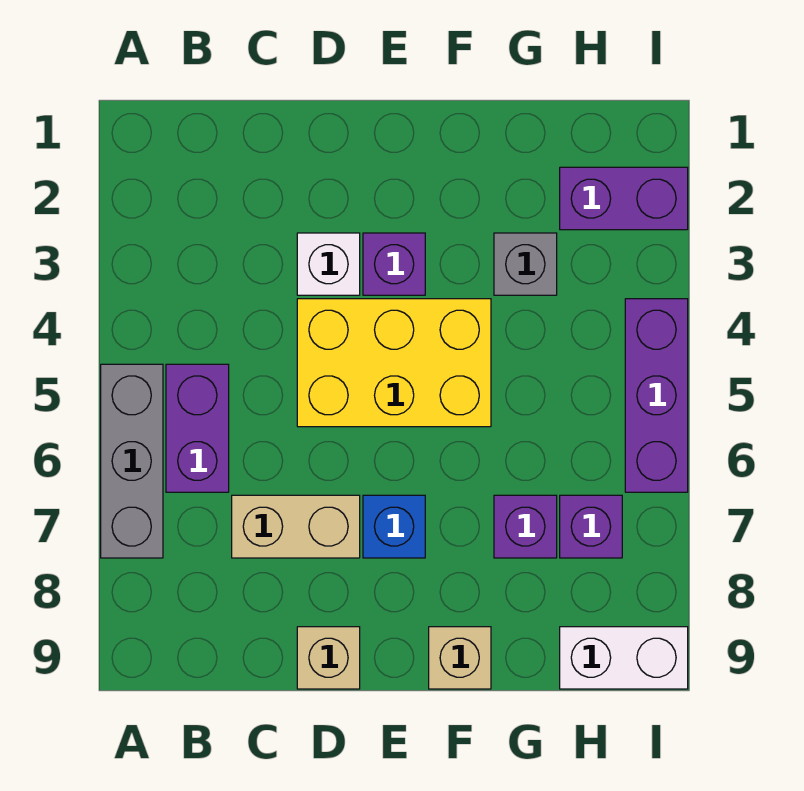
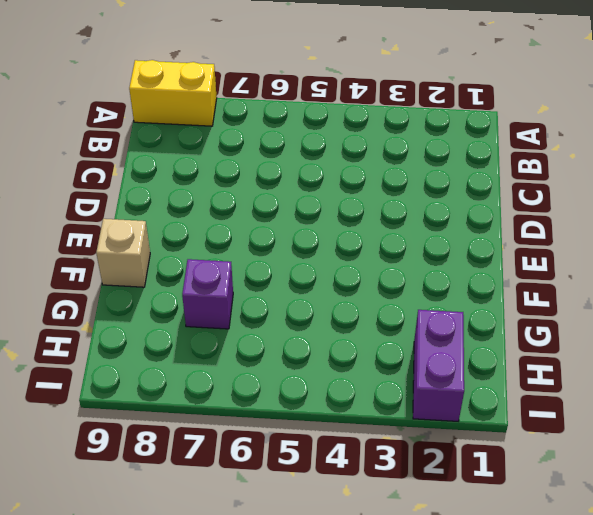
yellow 1x2 brick [129,60,217,126] -> none
none -> grey 1x3 brick [101,364,163,558]
none -> purple 1x2 brick [166,364,229,492]
none -> tan 1x2 brick [232,495,360,558]

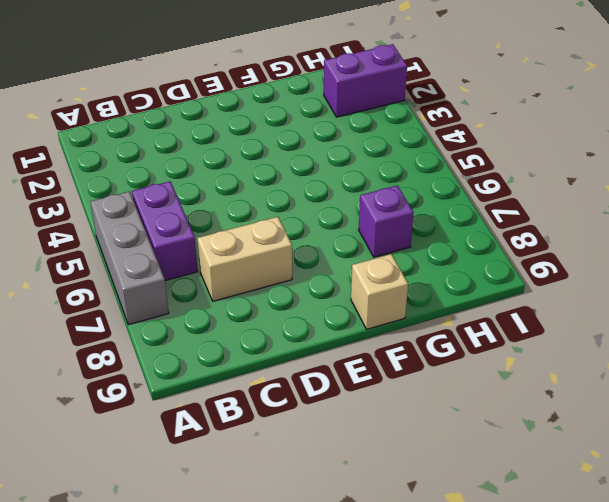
none -> white 1x1 brick [297,233,360,295]
none -> yellow 2x3 brick [297,299,491,427]
none -> tan 1x1 brick [297,627,360,689]

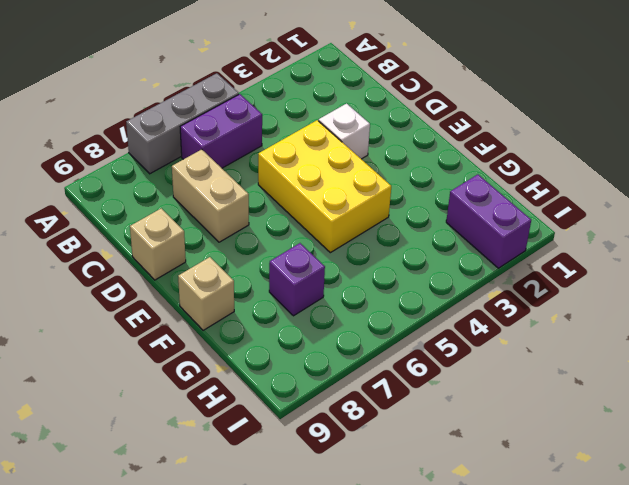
none -> purple 1x1 brick [363,233,425,295]
none -> blue 1x1 brick [363,495,425,558]
none -> grey 1x1 brick [494,233,557,295]

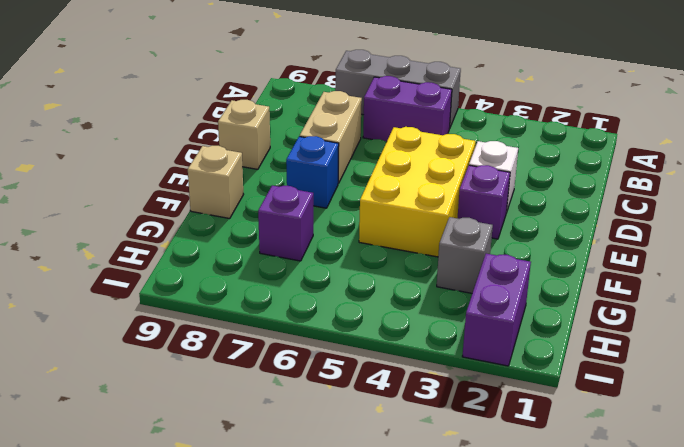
none -> purple 1x1 brick [560,495,622,558]
none -> white 1x2 brick [560,627,688,689]
none -> purple 1x3 brick [625,299,688,492]

